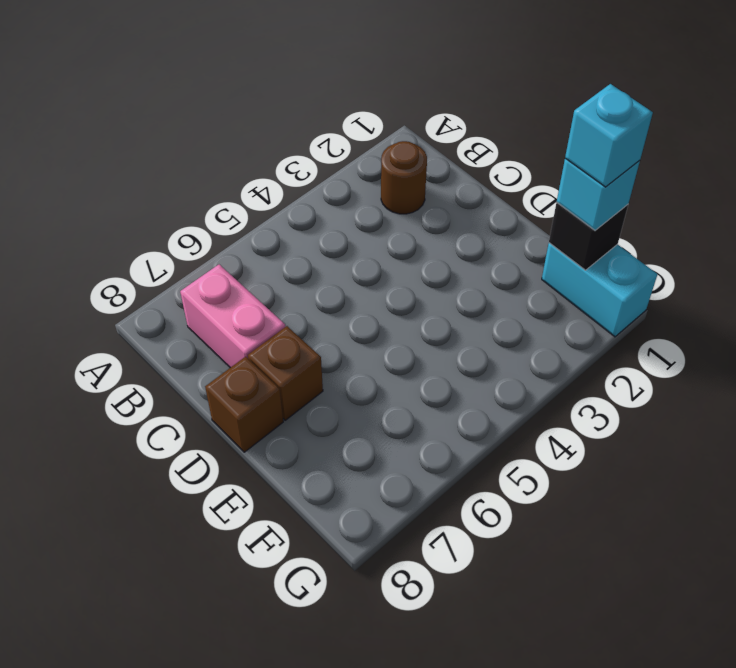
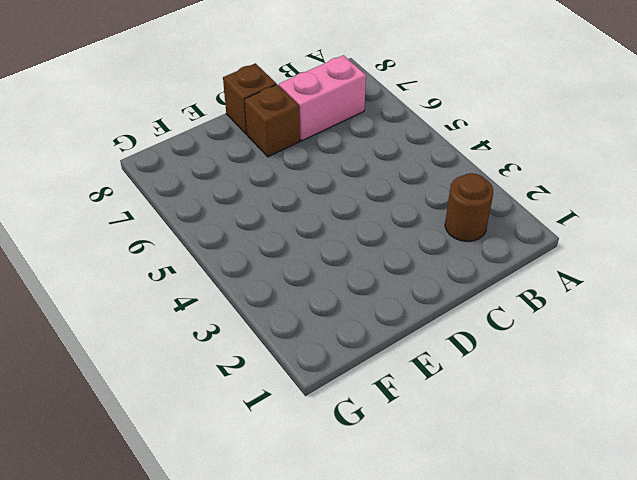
none -> cyan 1x2 brick [542,243,657,337]
none -> black 1x1 brick [549,203,628,270]

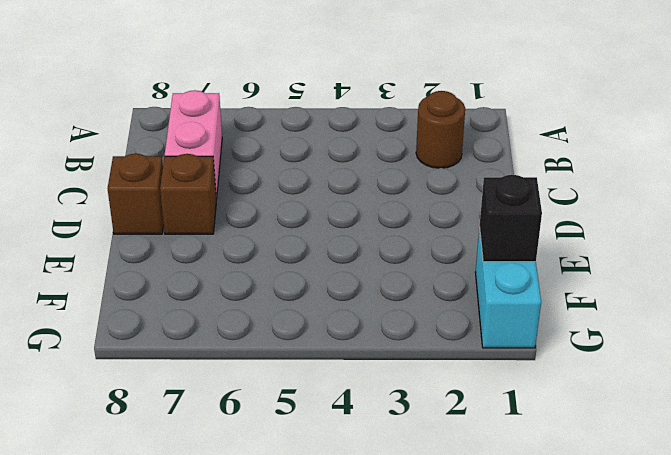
none -> cyan 1x1 brick [557,158,640,230]
none -> cyan 1x1 brick [565,84,653,187]

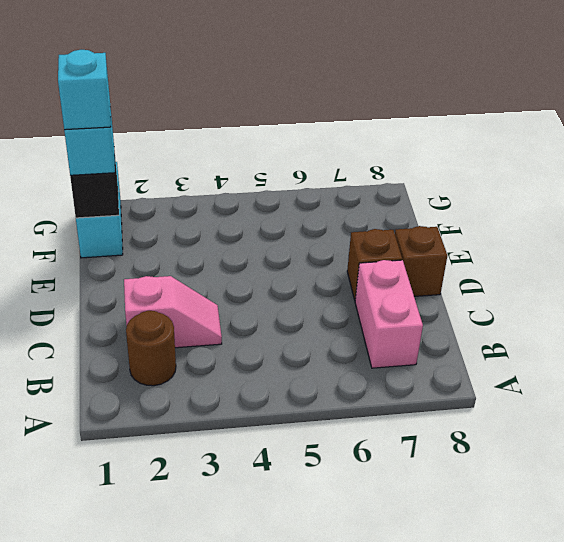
pink 1x2 slope [124,276,222,348] -> none

